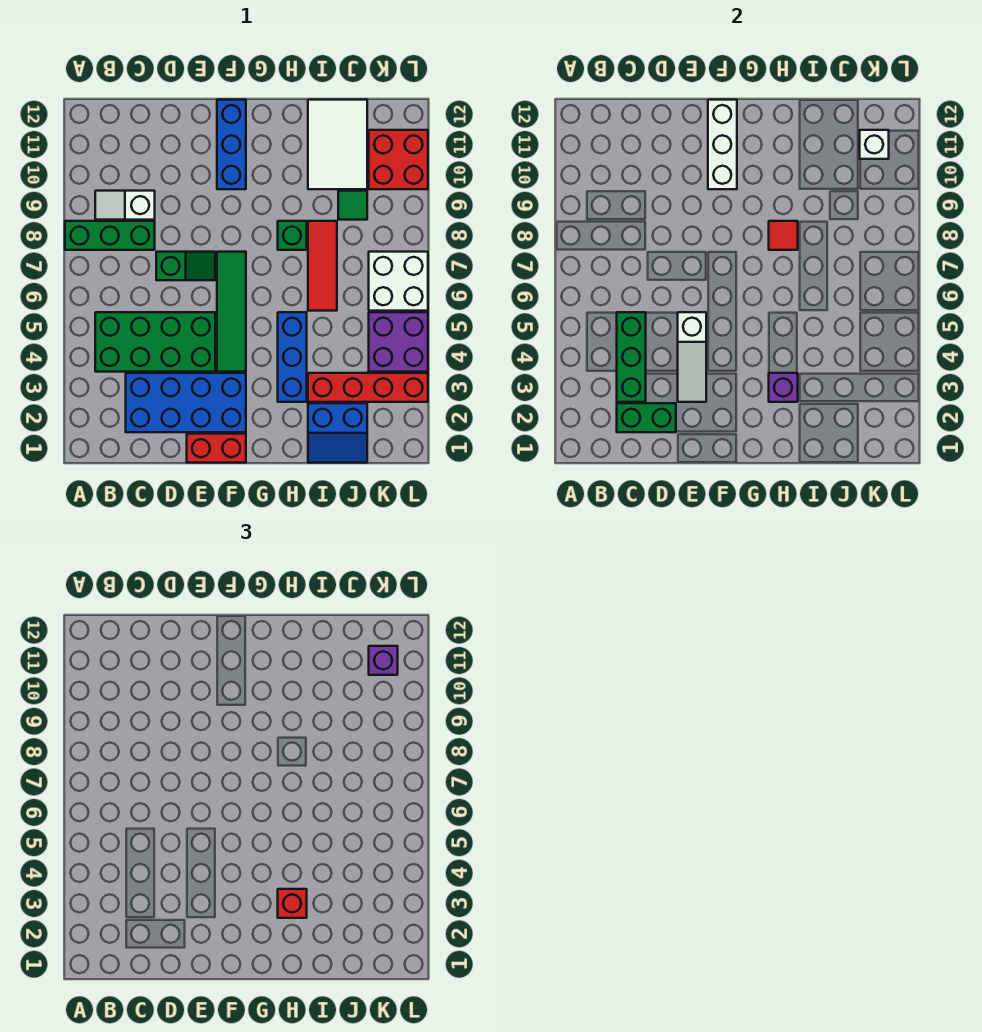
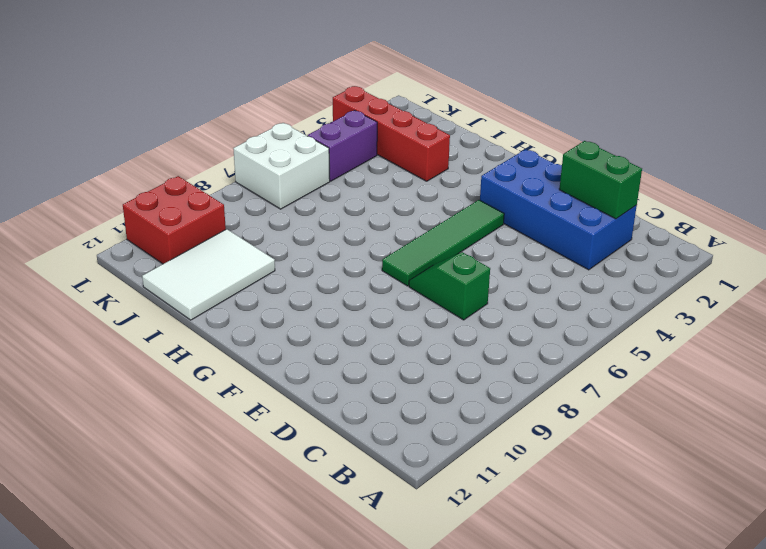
purple 1x2 brick [308,110,377,181] -> purple 2x2 brick [369,312,428,372]
none -> green 1x3 brick [65,221,155,250]
none -> green 2x4 brick [95,312,215,372]
none -> white 1x2 slope [95,191,155,220]

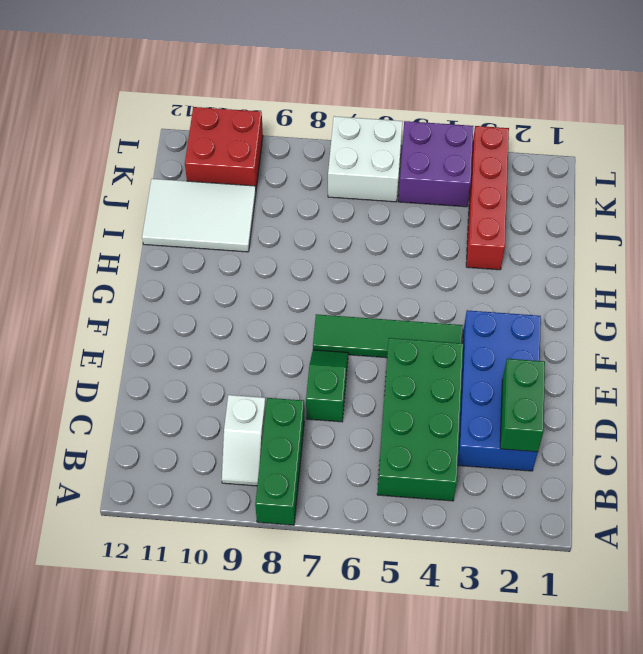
none -> red 1x2 brick [187,434,246,463]
none -> blue 1x3 brick [217,100,246,189]
none -> blue 1x3 brick [278,312,307,402]

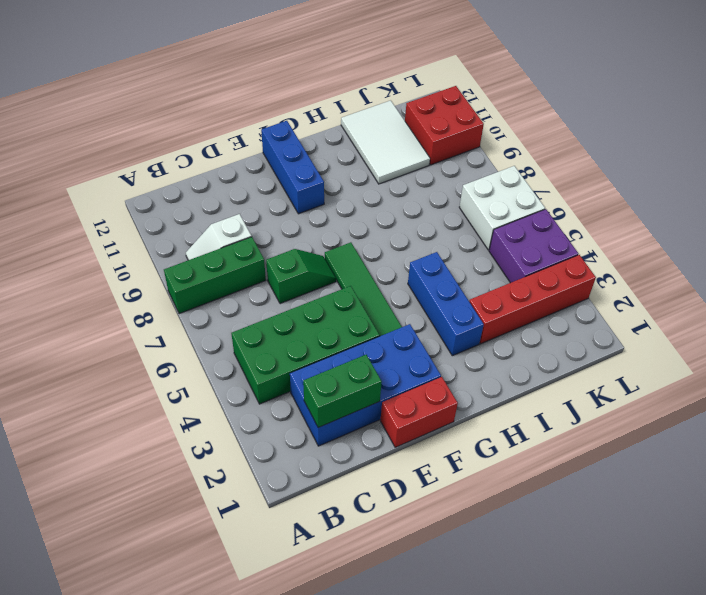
none -> green 1x1 brick [278,221,307,250]
none -> blue 2x2 slope [308,403,367,463]
none -> red 1x3 tile [308,221,337,311]

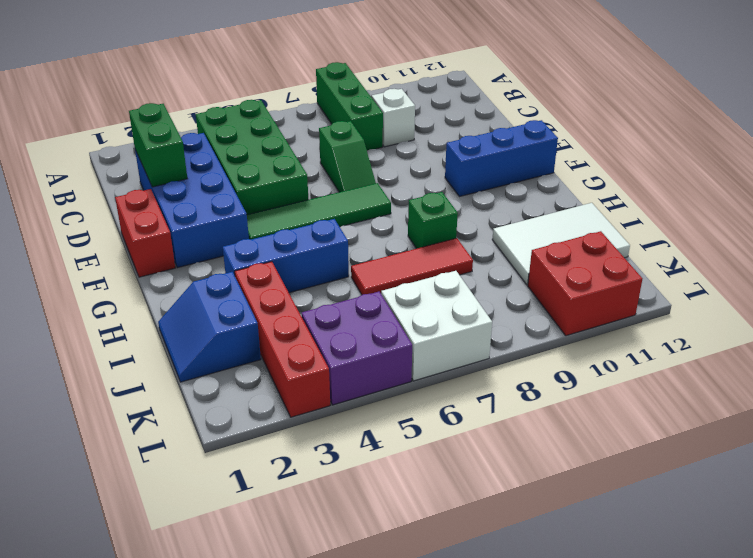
none -> green 1x1 tile [338,191,367,220]
none -> green 1x3 brick [617,312,646,402]
none -> white 1x3 slope [678,312,706,402]

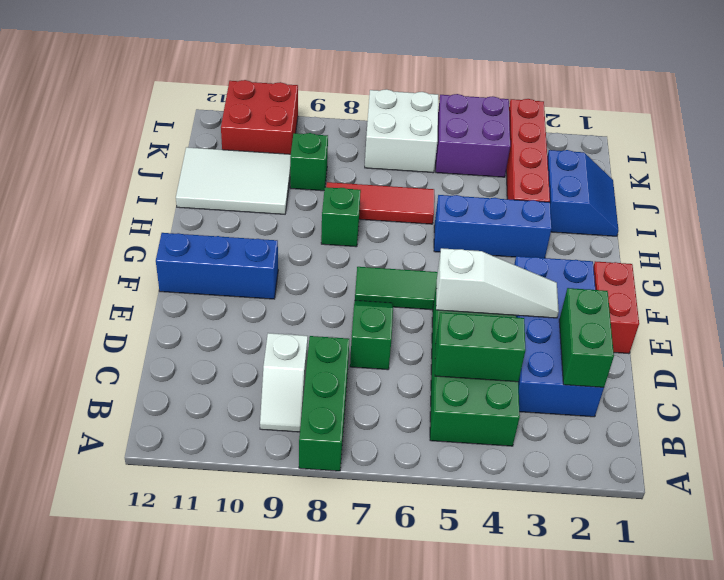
green 1x2 brick [435,312,526,382] -> green 1x3 brick [617,312,646,402]
green 1x1 brick [290,133,328,191] -> green 1x1 tile [338,191,367,220]
none -> white 1x3 brick [708,100,737,189]
none -> purple 1x1 brick [769,373,798,402]
none -> red 1x1 tile [769,221,798,250]

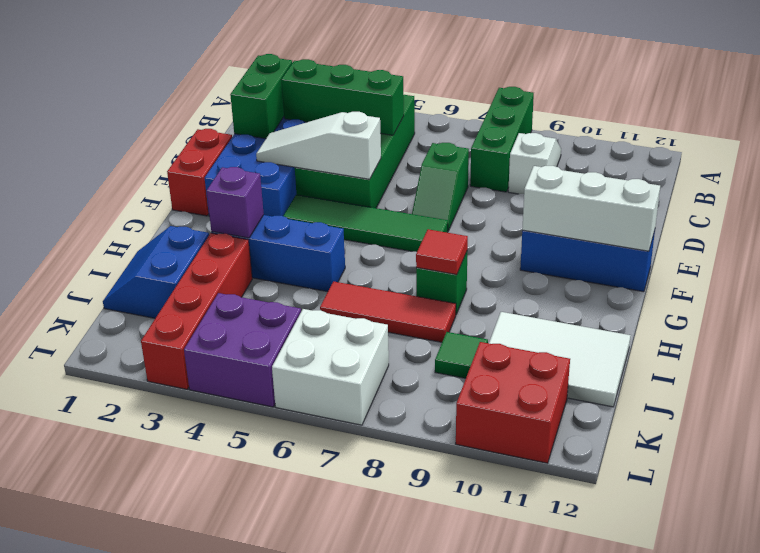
none -> white 1x1 brick [860,130,889,159]
none -> red 1x1 brick [278,889,307,918]
none -> purple 1x1 brick [369,646,398,675]

